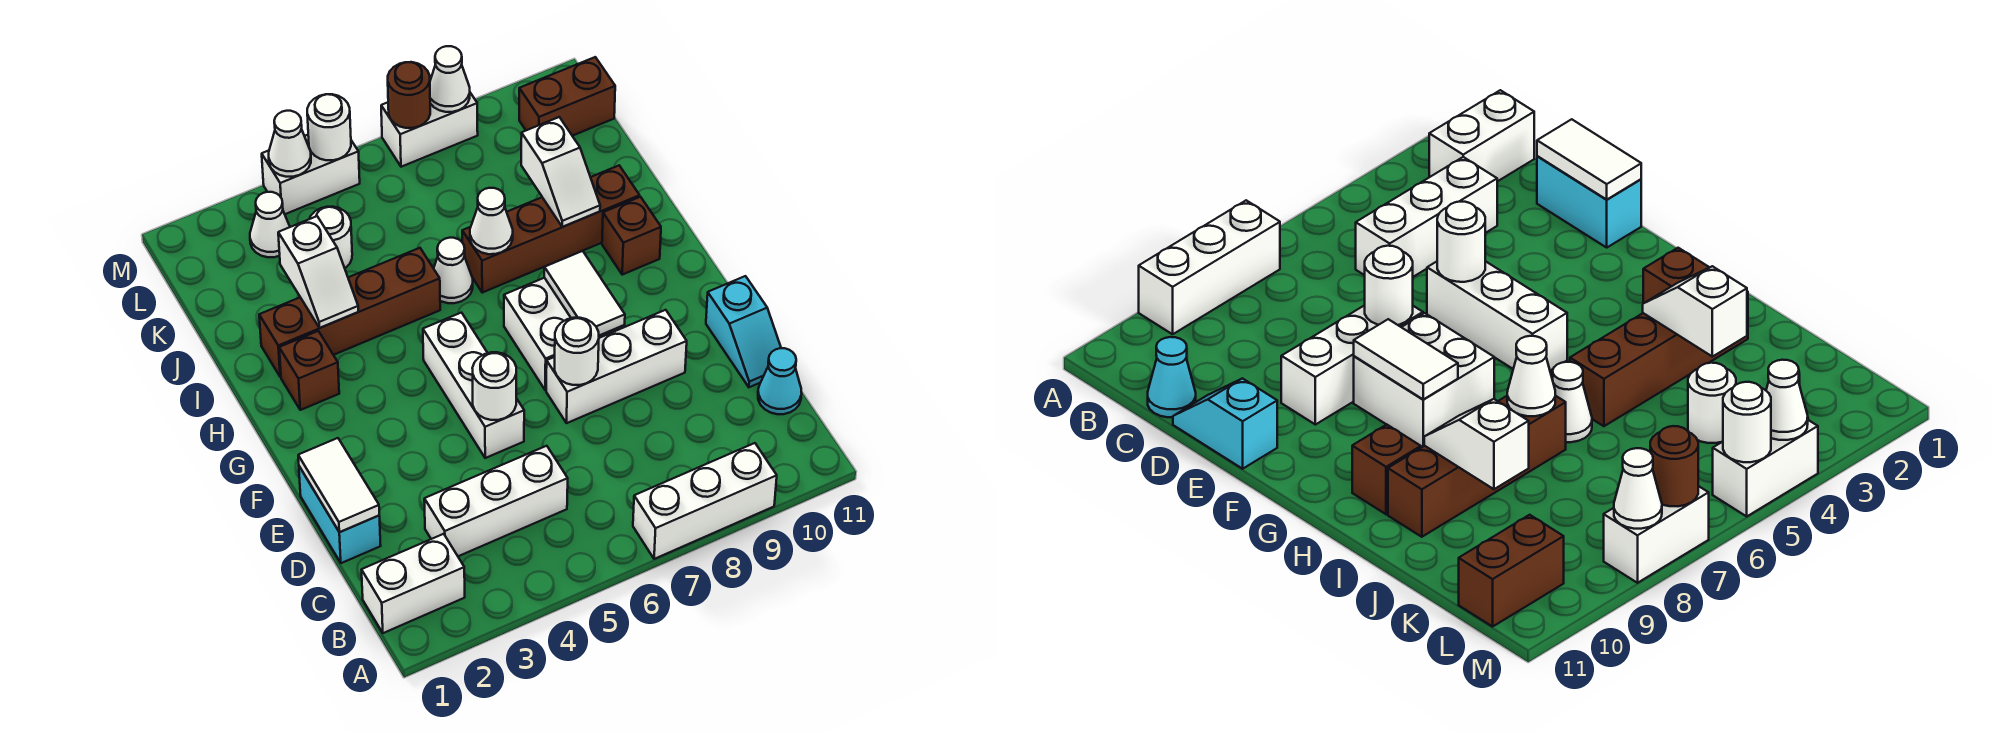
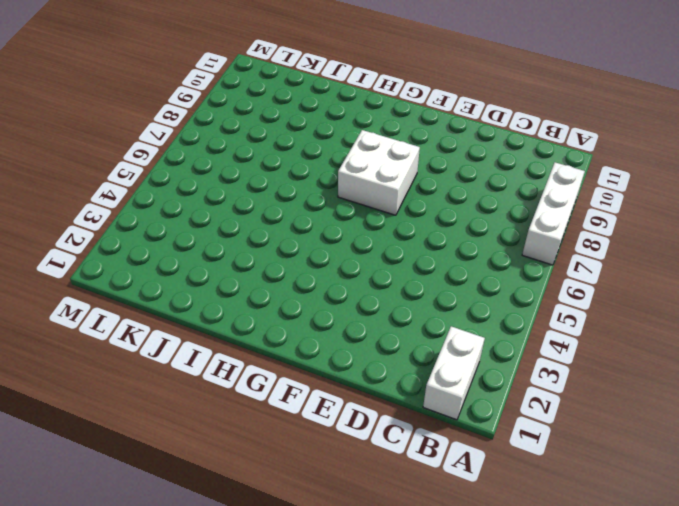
none -> white 1x3 brick [424,446,568,556]
none -> cyan 1x1 cone [758,348,802,414]
none -> cyan 1x2 brick [299,466,381,563]
none -> cyan 1x2 slope [706,276,781,387]

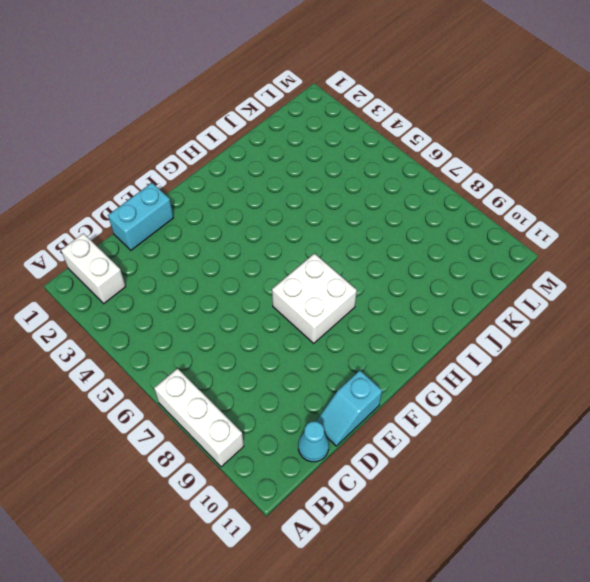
none -> white 1x3 brick [424,446,568,556]
none -> white 1x3 brick [423,313,524,458]
none -> white 1x3 brick [546,310,687,423]
none -> brown 1x1 brick [279,331,339,410]

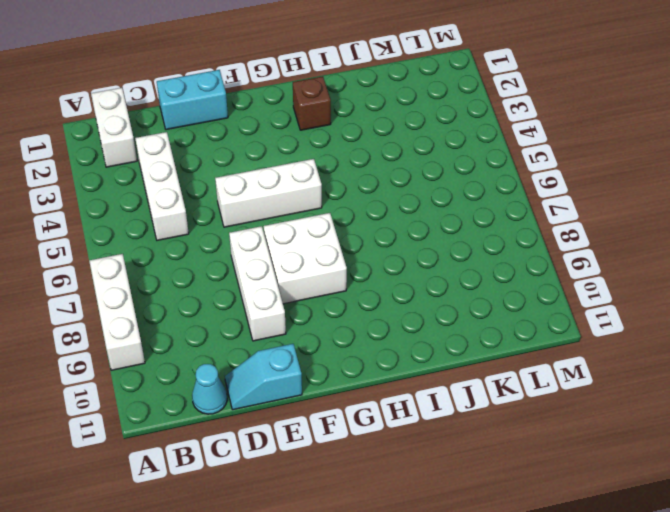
none -> brown 1x1 brick [602,197,661,275]
none -> brown 1x4 brick [259,248,440,377]
none -> white 1x1 cone [434,238,473,303]
none -> brown 1x4 brick [462,166,640,293]

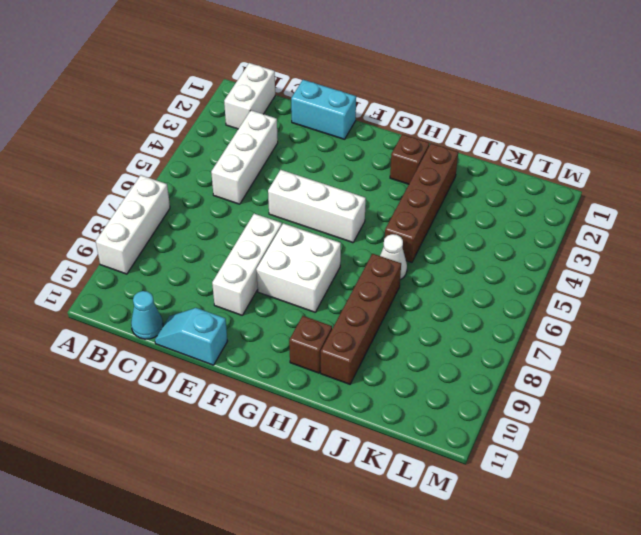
none -> white 1x1 round brick [310,207,352,268]
none -> white 1x1 cone [250,192,290,257]
none -> brown 1x2 brick [519,57,615,136]
none -> white 1x2 brick [262,135,360,214]

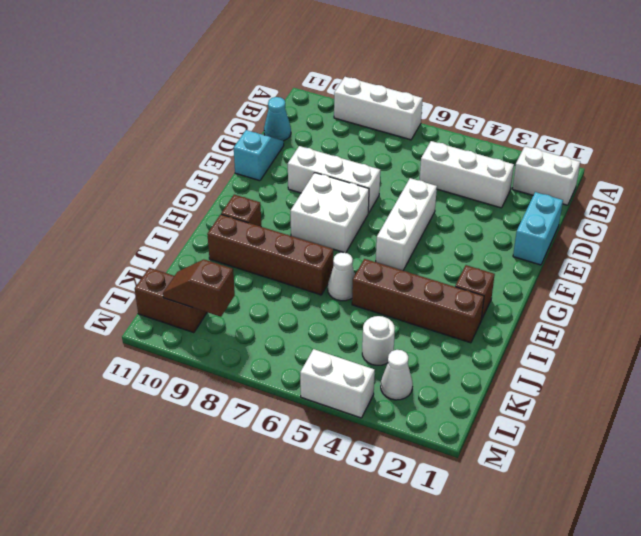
brown 1x2 slope [163,260,235,317] -> none
none -> white 1x2 brick [381,93,478,167]
none -> white 1x2 tile [298,438,379,532]
none -> white 1x1 round brick [472,352,516,420]
none -> white 1x1 round brick [555,318,599,385]

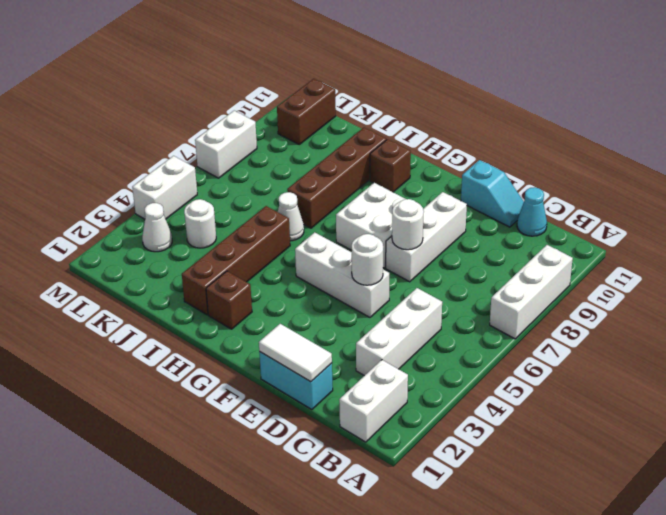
none -> white 1x2 tile [544,251,625,336]
none -> white 1x2 slope [278,216,358,328]
none -> white 1x1 cone [470,188,513,254]
none -> white 1x2 slope [521,117,600,227]

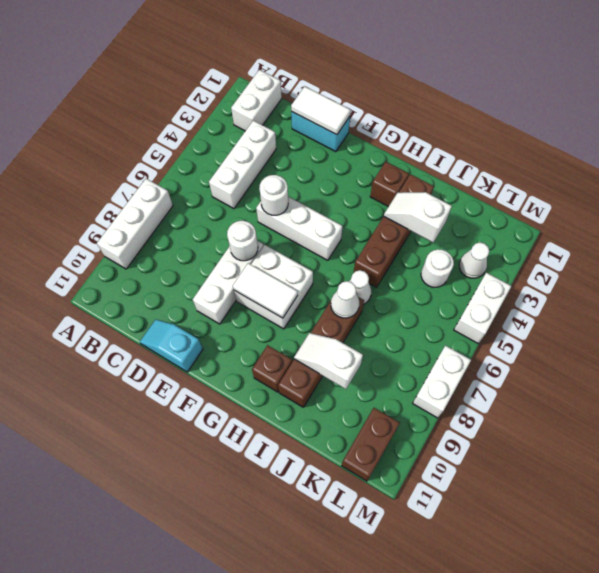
none -> cyan 1x1 cone [758,348,802,414]
none -> white 1x1 cone [269,111,311,177]
none -> white 1x1 round brick [307,94,351,160]
none -> brown 1x1 round brick [388,62,430,128]

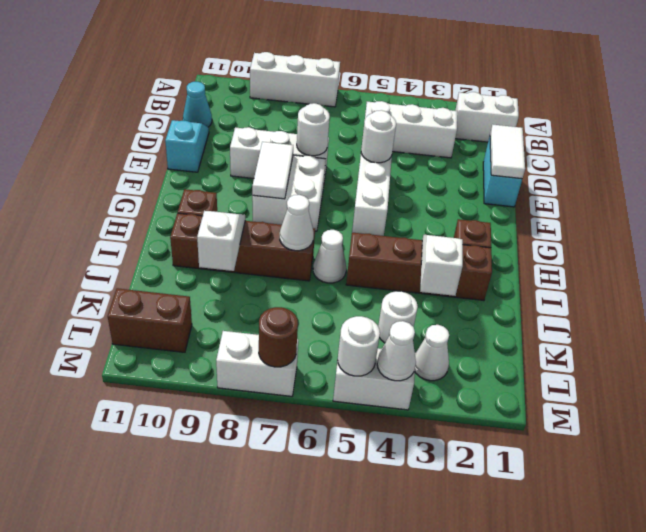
none -> white 1x1 cone [430,46,470,112]

